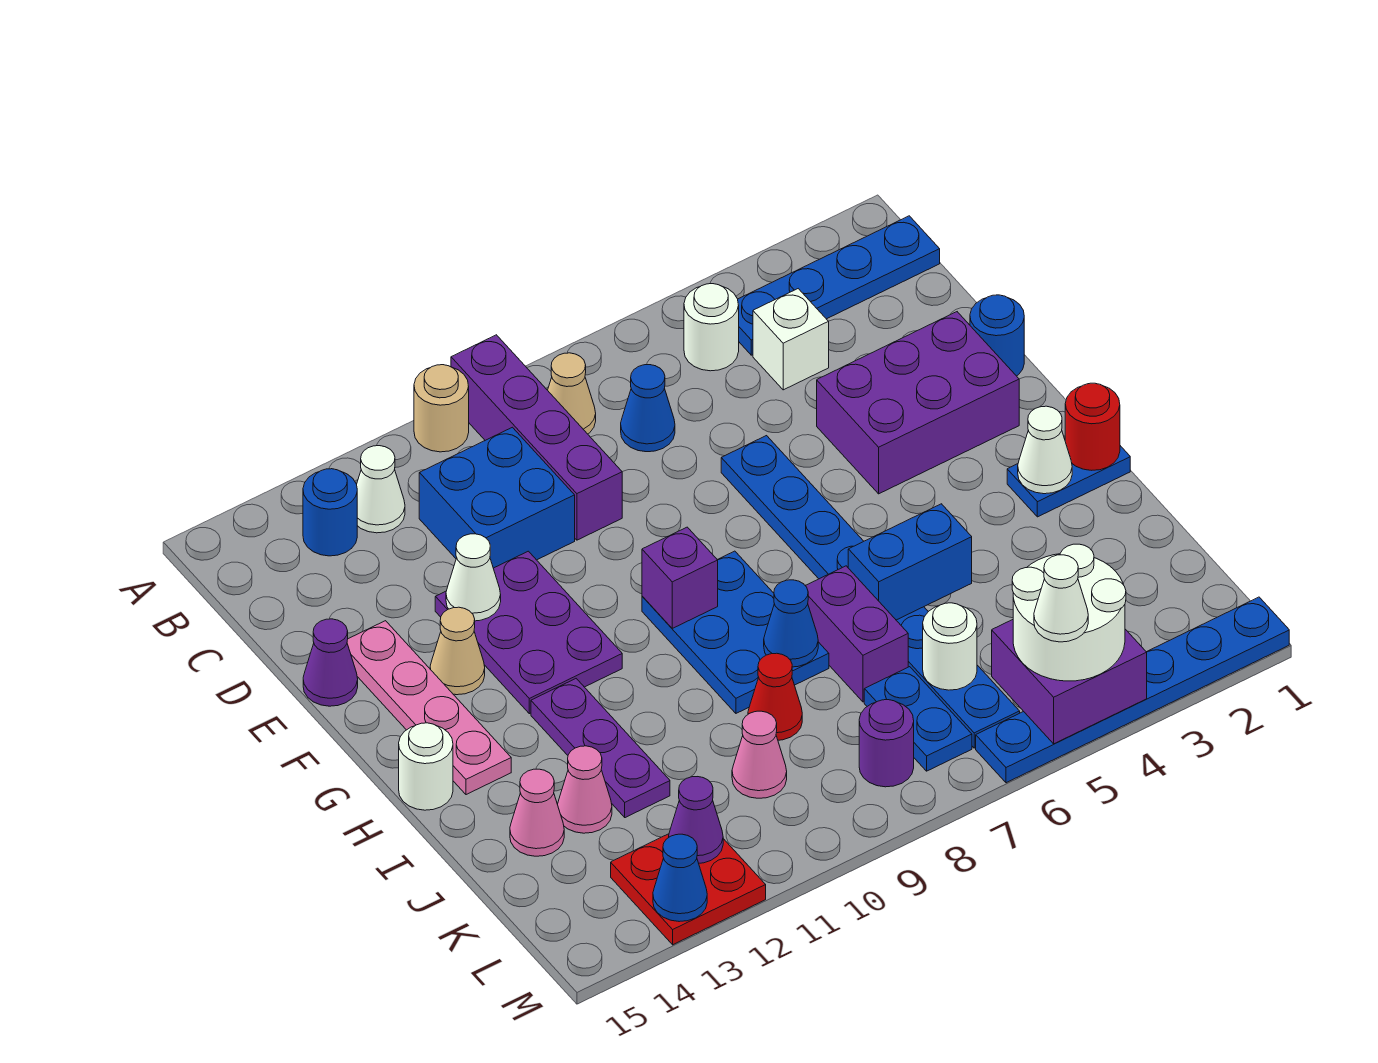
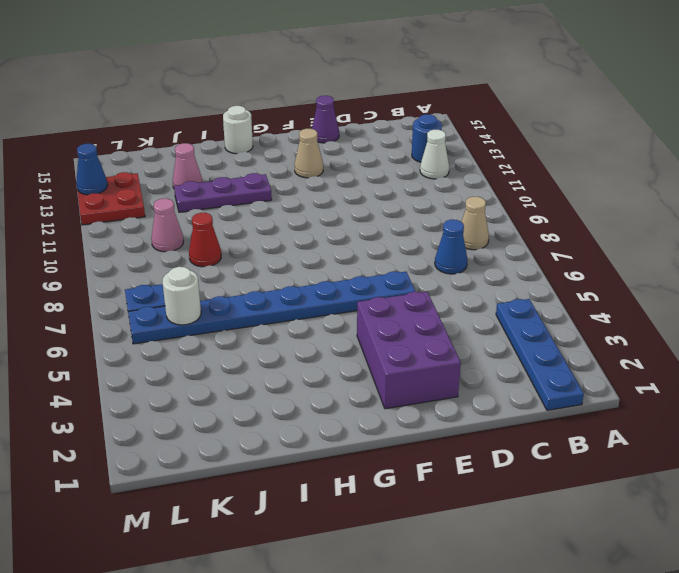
none -> purple 1x4 brick [451,335,622,540]
none -> tan 1x1 round brick [414,365,469,452]
none -> white 1x1 round brick [684,284,739,371]
none -> white 1x1 brick [753,289,829,390]

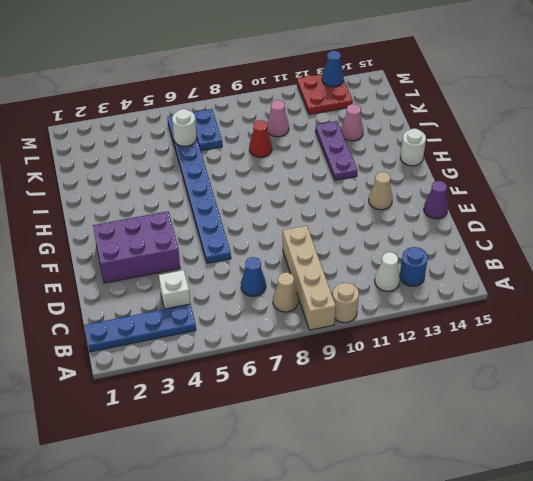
tan 1x4 brick [283,226,336,330] -> purple 1x4 brick [451,335,622,540]
none -> white 1x1 round brick [684,284,739,371]
none -> blue 2x2 brick [419,427,575,568]
none -> blue 1x1 round brick [970,295,1024,376]
none -> purple 2x3 plate [435,551,622,714]

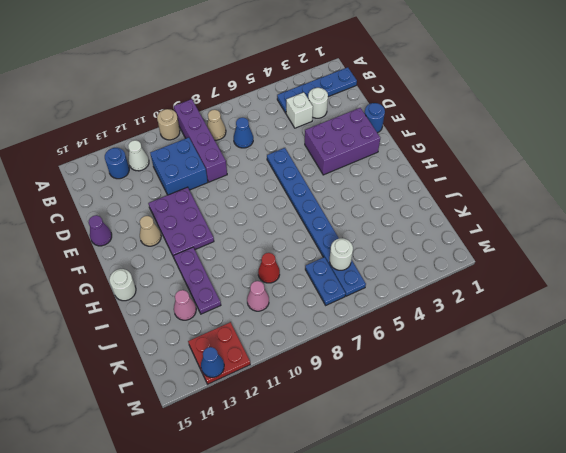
white 1x1 round brick [308,88,328,118] -> white 1x1 round brick moved to [684,284,739,371]
none -> pink 1x4 plate [347,621,511,795]
none -> blue 2x3 plate [642,551,829,713]
none -> blue 1x2 plate [1007,446,1130,517]
none -> purple 1x2 brick [806,566,908,702]

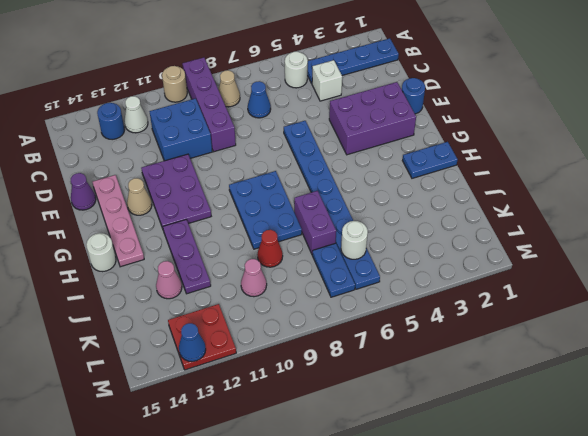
none -> pink 1x1 cone [510,769,564,856]
none -> purple 1x1 round brick [859,700,914,787]
none -> blue 1x6 plate [976,597,1289,783]
none -> white 1x1 cone [446,534,501,621]

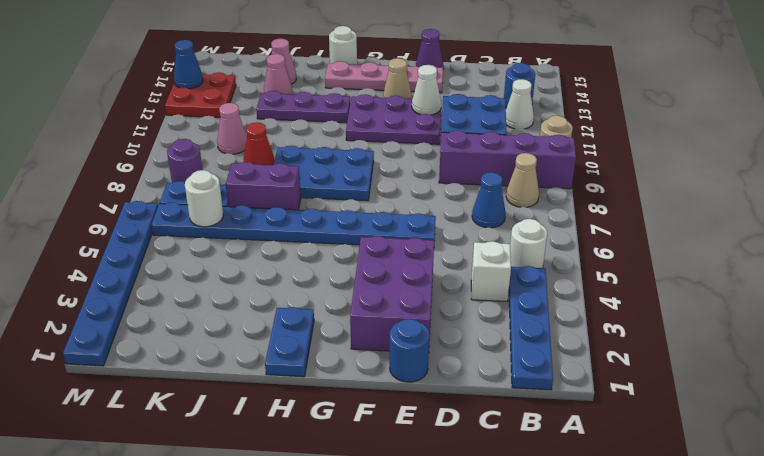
none -> purple 1x1 brick [642,527,718,628]
none -> red 1x1 round brick [1065,383,1120,470]
none -> white 1x1 cone [1018,406,1072,494]
none -> blue 1x2 brick [848,504,972,620]

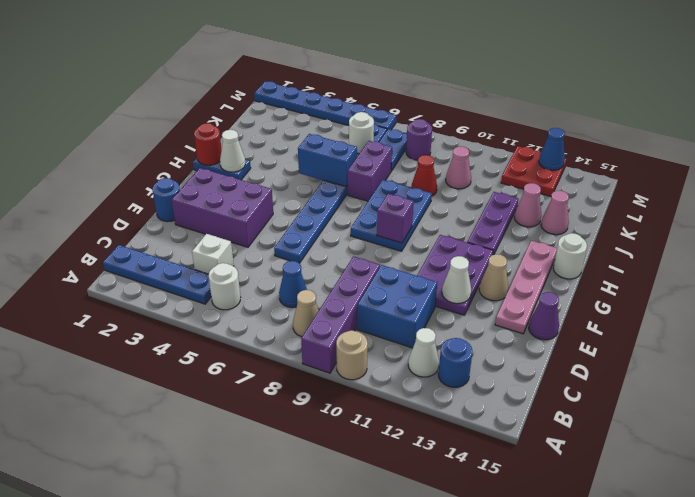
none -> blue 1x1 cone [764,580,818,667]
none -> purple 2x2 brick [992,620,1147,744]
none -> purple 1x1 cone [669,777,723,863]
none -> white 2x2 round brick [1012,544,1126,681]

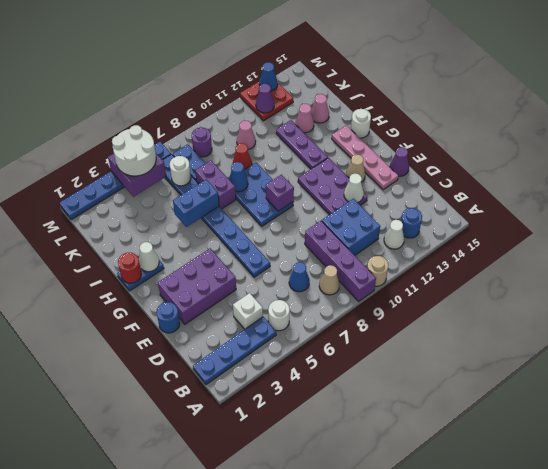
none -> white 1x1 cone [1034,555,1088,642]

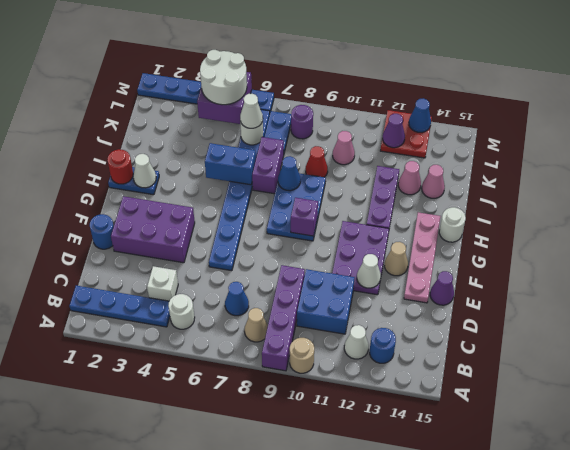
white 1x1 cone [240,94,263,128] -> white 1x1 cone moved to [1034,555,1088,642]

